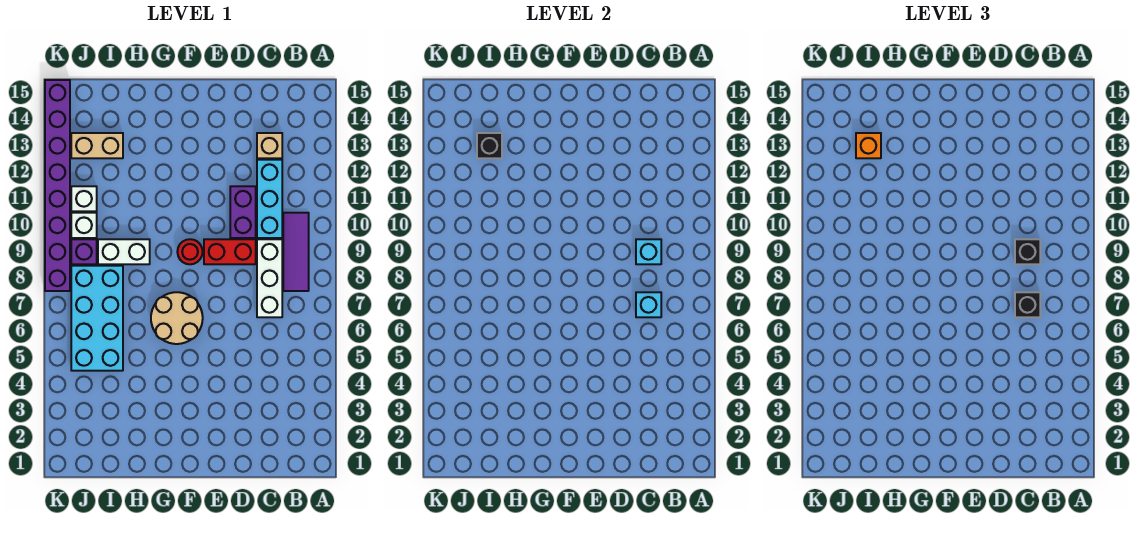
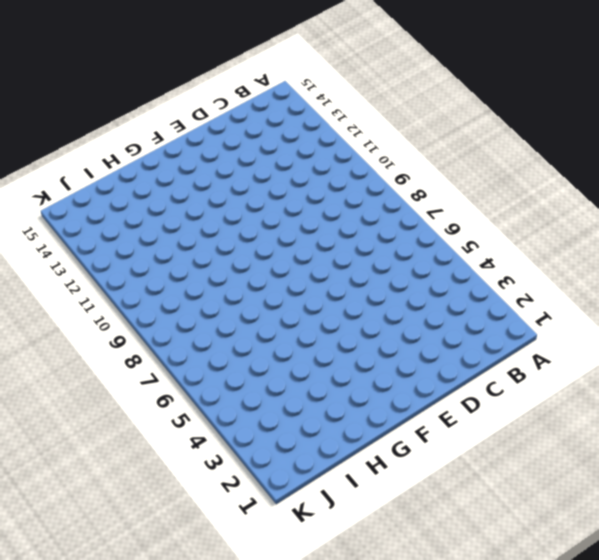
none -> purple 1x3 tile [283,213,309,291]
none -> white 1x3 brick [257,239,282,317]
none -> cyan 1x3 brick [257,160,282,238]

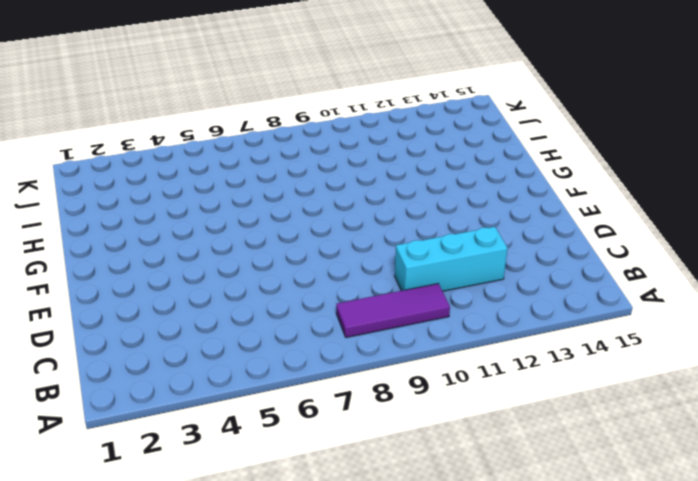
none -> white 1x3 brick [257,239,282,317]
none -> tan 1x1 brick [257,133,282,158]
none -> red 1x2 brick [204,239,256,264]

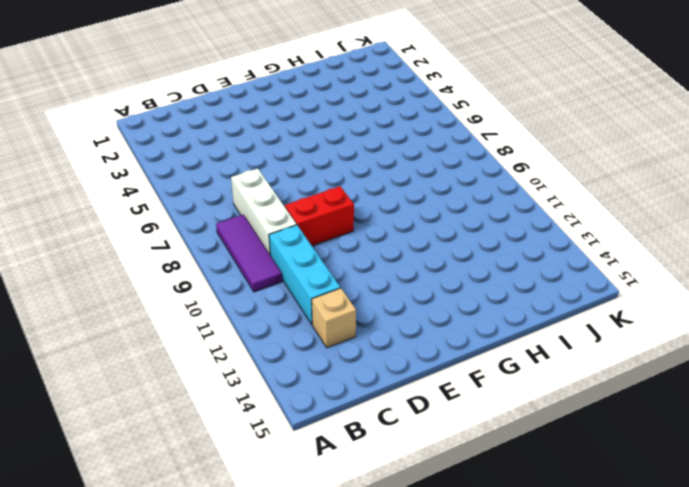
none -> purple 1x2 brick [230,186,256,238]
none -> tan 2x2 round brick [151,292,203,344]
none -> red 1x1 round brick [177,239,203,264]

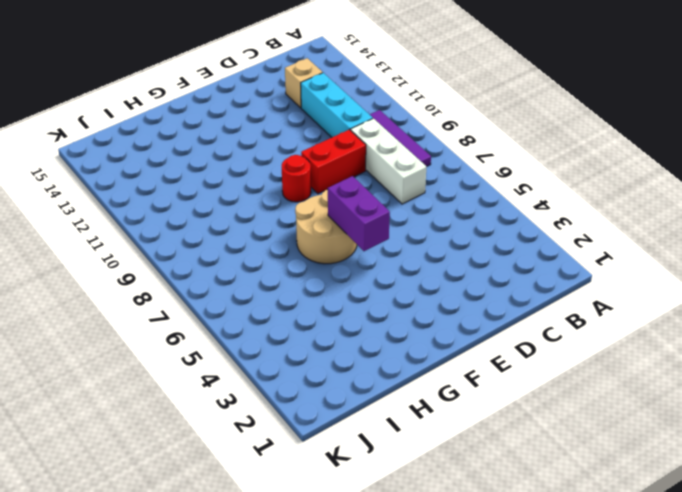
purple 1x2 brick [327,176,390,251] -> purple 1x2 brick moved to [230,186,256,238]
none -> white 1x2 brick [98,239,150,264]
none -> cyan 2x4 brick [71,266,123,371]
none -> tan 1x2 brick [71,133,123,158]

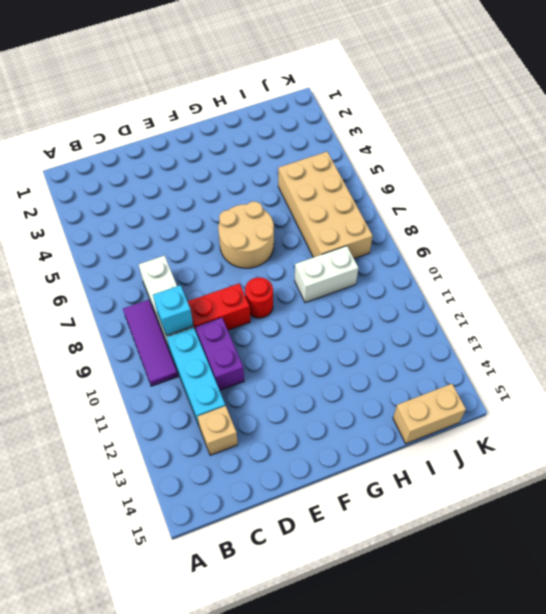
tan 2x4 brick [278,152,373,259] -> cyan 2x4 brick [71,266,123,371]
tan 1x2 brick [393,384,466,444] -> tan 1x2 brick moved to [71,133,123,158]
none -> purple 1x1 brick [71,239,97,264]
none -> white 1x1 brick [71,213,97,238]
none -> white 1x1 brick [71,186,97,211]

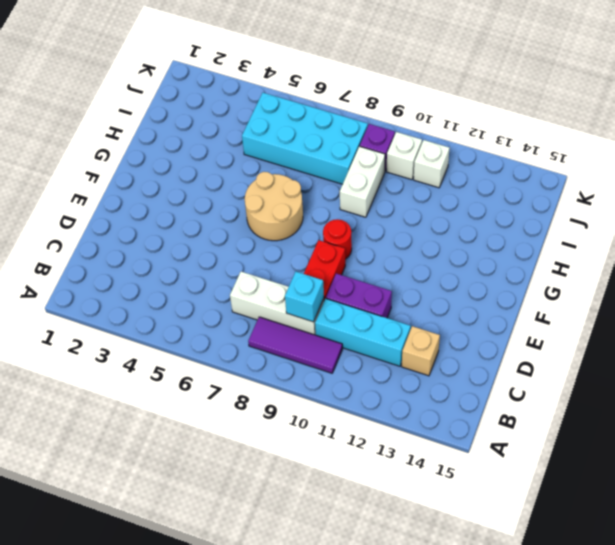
none -> tan 1x2 brick [71,133,123,158]
none -> purple 1x8 brick [45,80,70,291]
none -> cyan 1x1 brick [636,292,661,317]

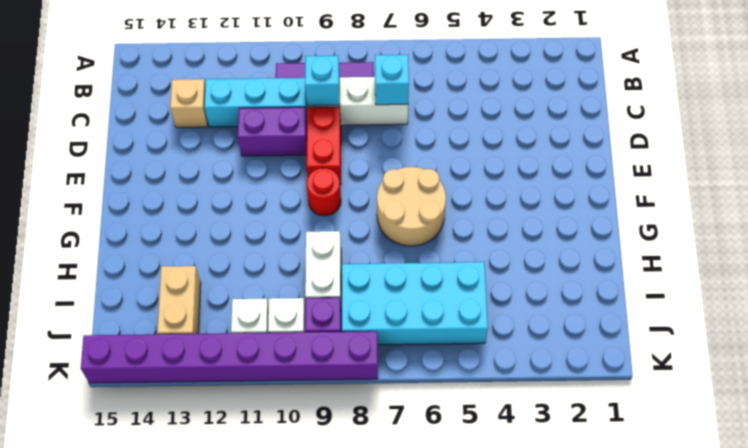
none -> black 1x1 brick [477,133,502,158]
none -> black 1x1 brick [1015,292,1040,317]
none -> black 1x1 brick [1015,239,1040,264]

